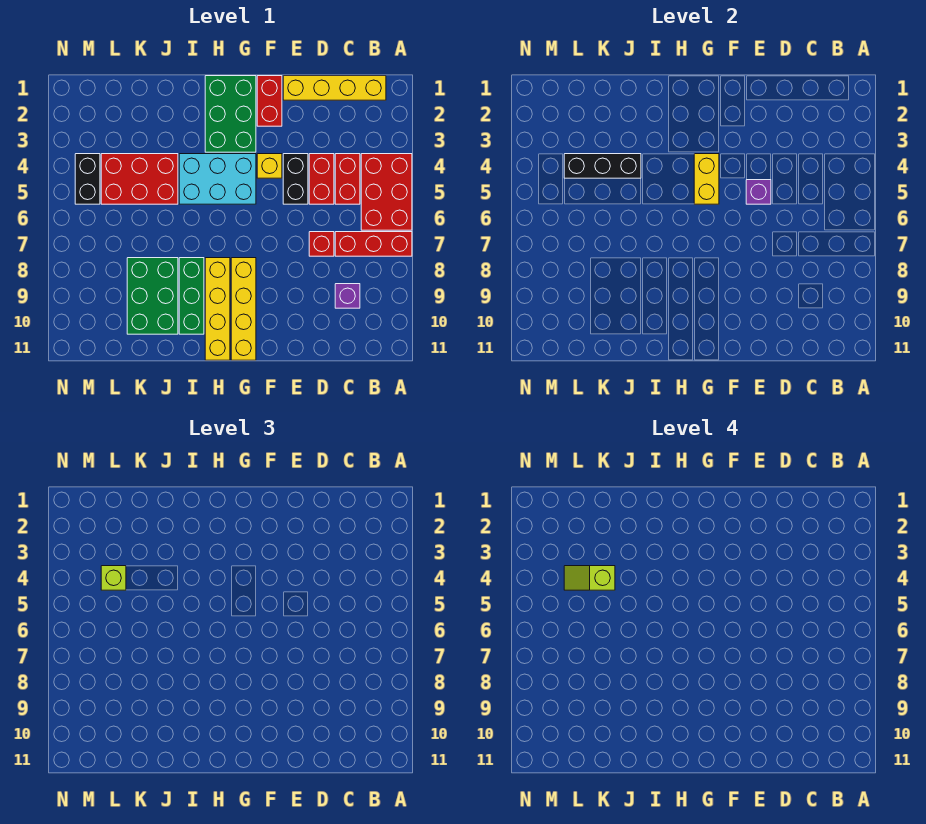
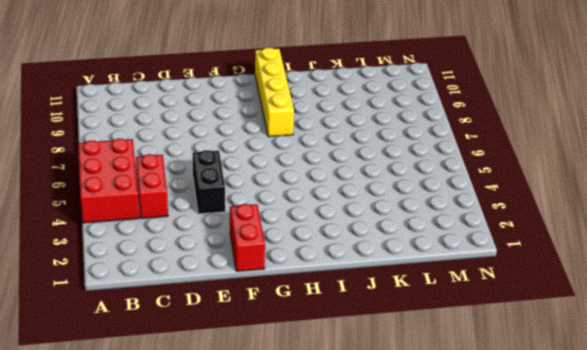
none -> red 1x3 brick [335,232,412,256]
none -> yellow 1x4 brick [283,76,386,100]
none -> purple 1x1 brick [335,284,360,308]

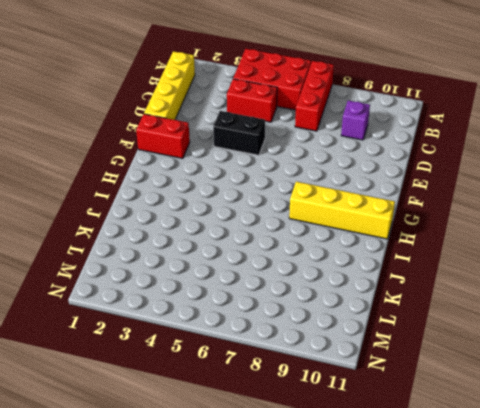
none -> red 1x2 brick [309,154,334,204]
none -> red 1x1 brick [309,232,334,256]
none -> yellow 1x1 brick [257,154,282,178]

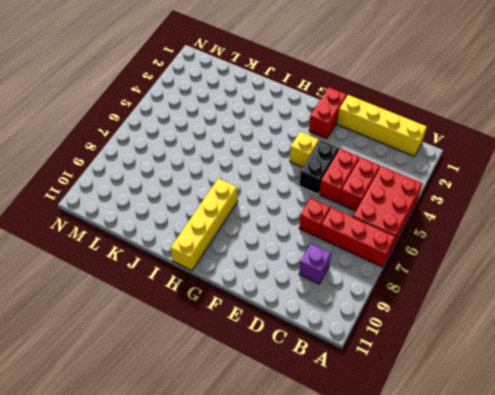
none -> green 2x3 brick [205,76,256,152]
none -> cyan 2x3 brick [179,154,256,204]
none -> yellow 1x4 brick [231,258,256,360]

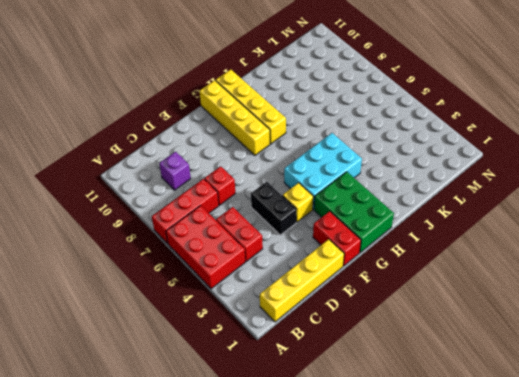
none -> red 1x2 brick [309,154,334,204]
none -> green 1x3 brick [179,258,204,334]
none -> red 2x3 brick [101,154,178,204]

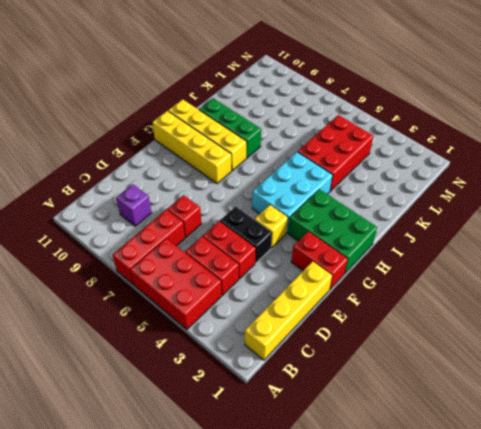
none -> green 2x3 brick [127,258,178,334]
none -> black 1x2 brick [75,154,100,204]
none -> purple 1x1 brick [746,180,771,204]

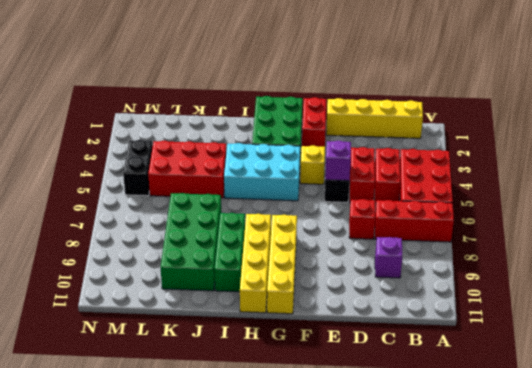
green 2x4 brick [161,193,221,291] -> green 2x3 brick [127,258,178,334]
none -> yellow 1x2 brick [694,154,719,204]
none -> black 1x3 brick [564,154,641,178]
none -> lime 1x1 brick [101,566,126,590]

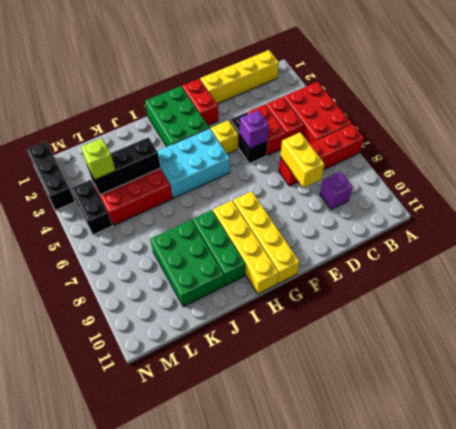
yellow 1x2 brick [280,132,325,188] -> yellow 1x2 brick moved to [694,154,719,204]
black 1x3 brick [27,141,75,210] -> none
none -> lime 1x2 slope [564,566,615,590]

